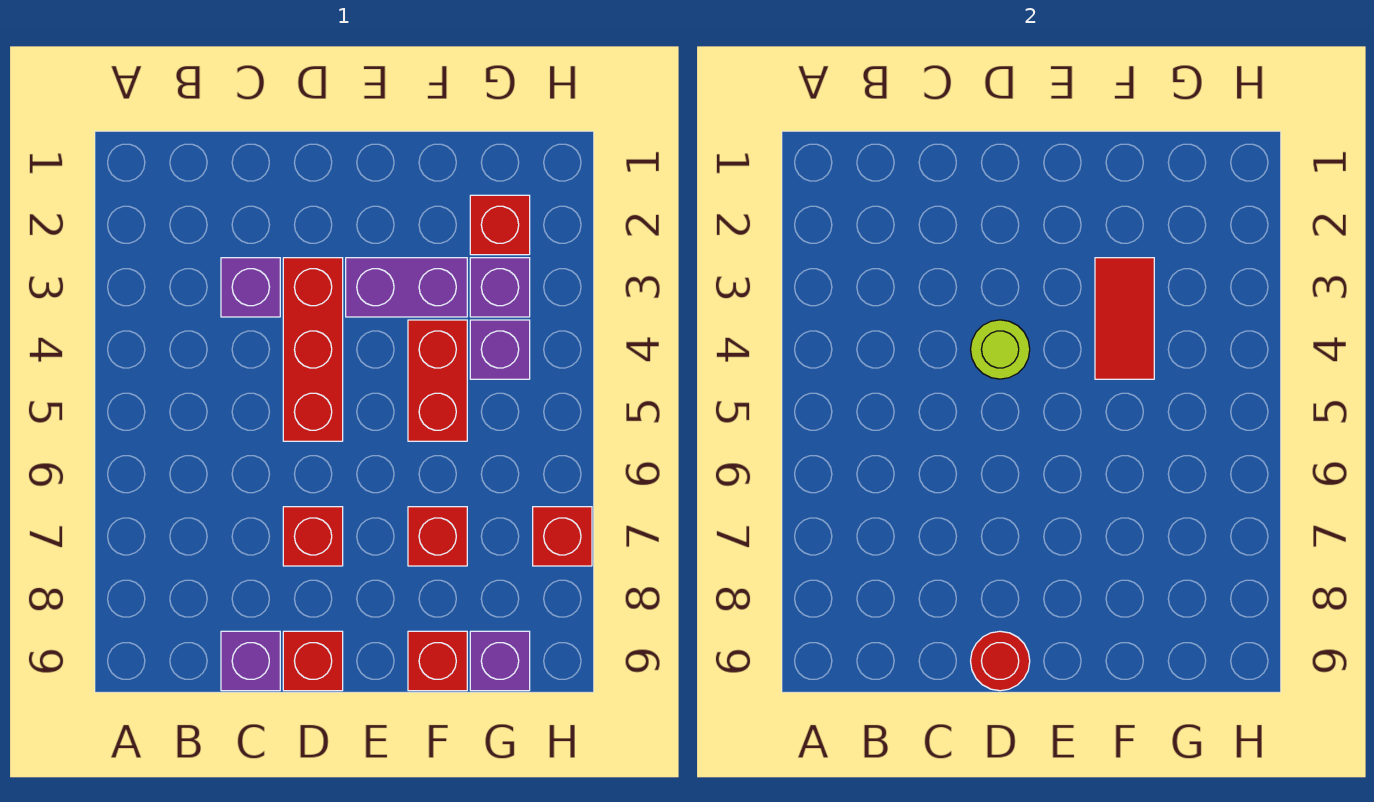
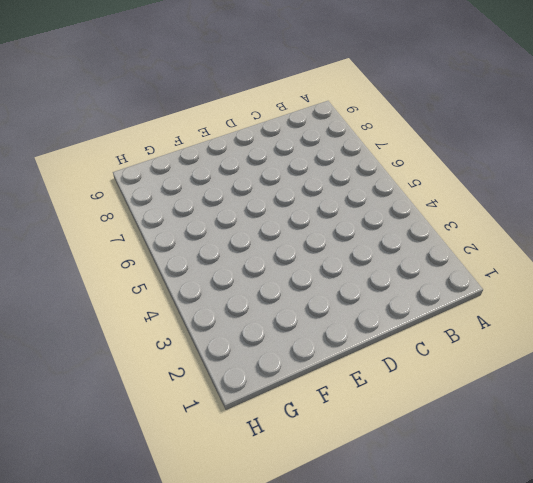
none -> purple 1x1 brick [221,258,280,317]
none -> purple 1x1 brick [221,631,280,691]
none -> red 1x3 brick [283,258,343,441]

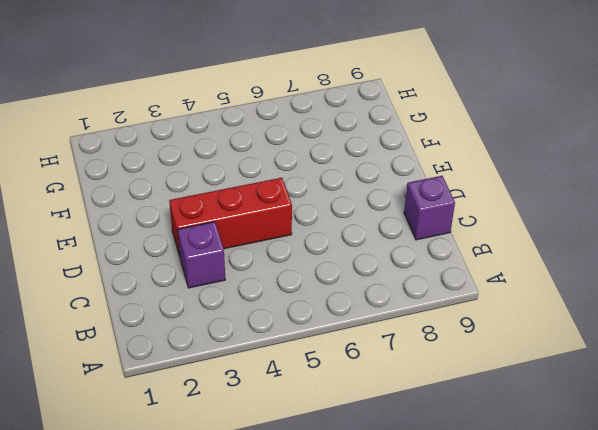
none -> red 1x1 brick [283,507,343,566]
none -> red 1x1 brick [283,631,343,691]
none -> purple 1x2 brick [346,258,467,317]

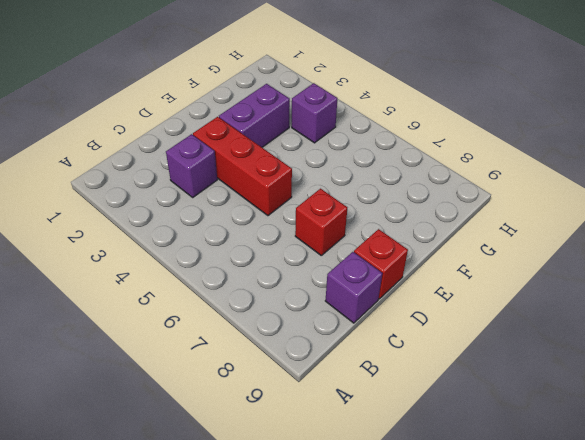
none -> red 1x2 brick [408,320,467,441]
none -> red 1x1 brick [408,507,467,566]
none -> red 1x1 brick [408,631,467,691]

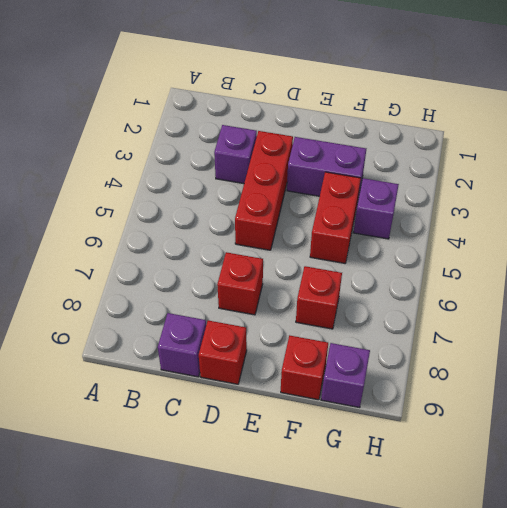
none -> red 1x1 brick [470,195,530,255]
none -> purple 1x1 brick [470,258,530,317]
none -> red 1x1 brick [533,507,592,566]

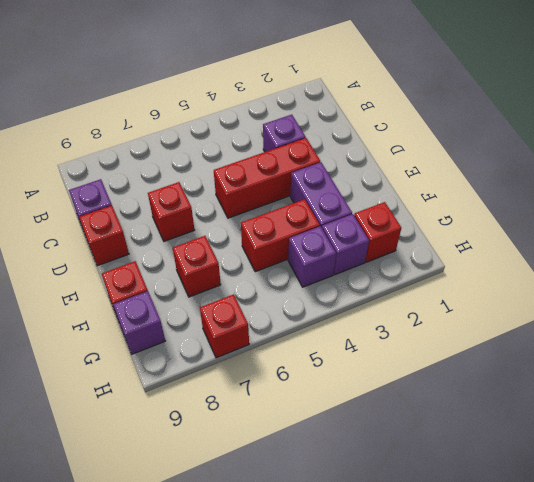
none -> lime 1x1 round brick [971,320,1030,379]
none -> red 1x1 round brick [971,631,1030,691]
none -> red 1x2 tile [1095,258,1154,379]

